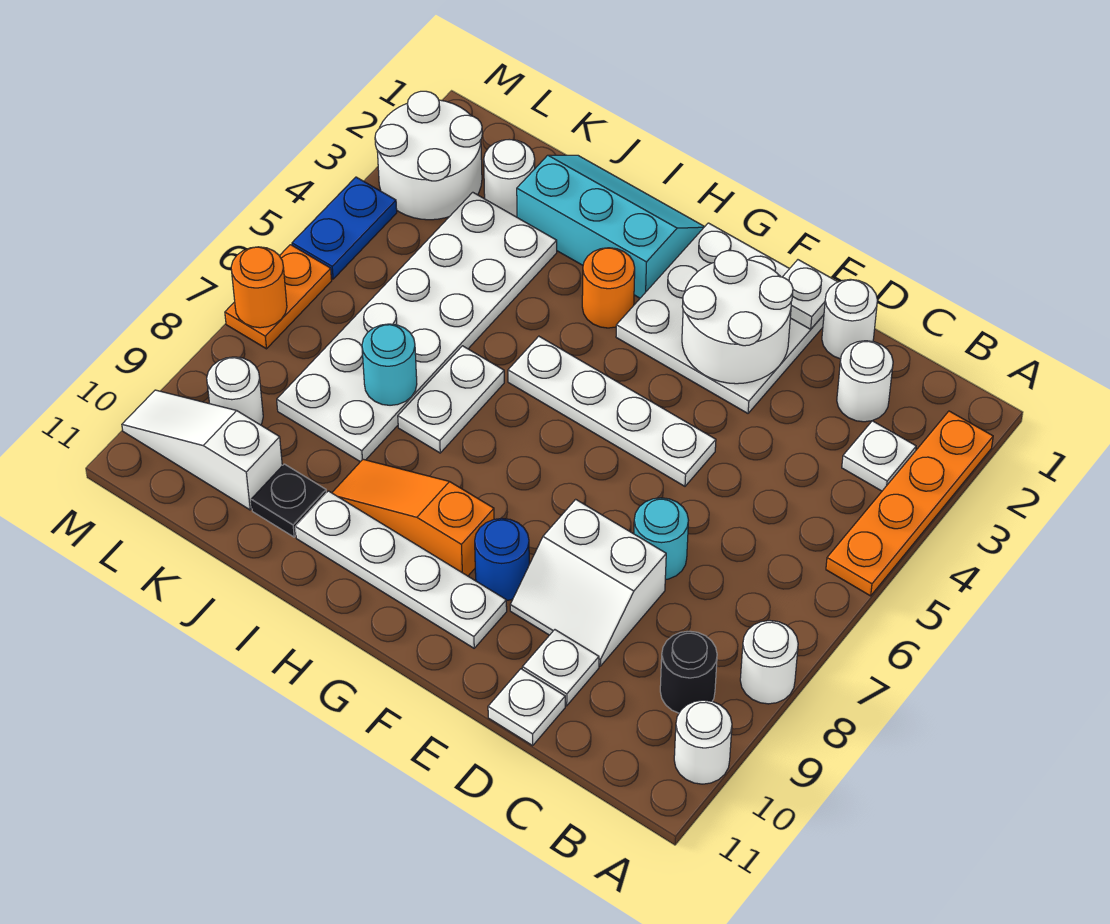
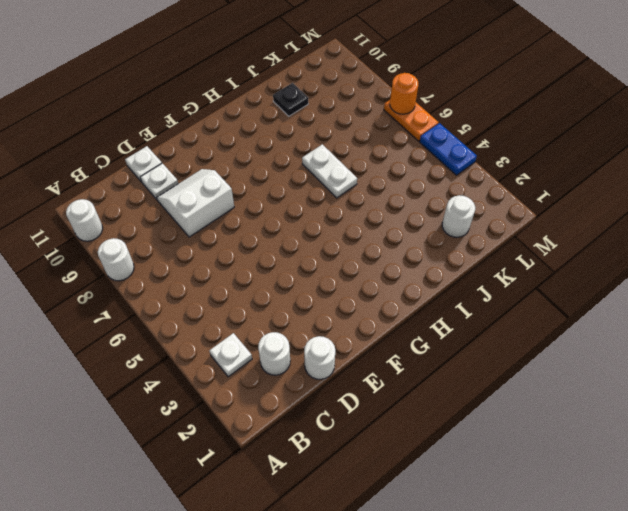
none -> orange 1x4 plate [826,411,993,596]
none -> black 1x1 round brick [660,631,717,713]
none -> cyan 1x1 round brick [634,498,688,580]
none -> white 3x3 plate [616,223,824,413]

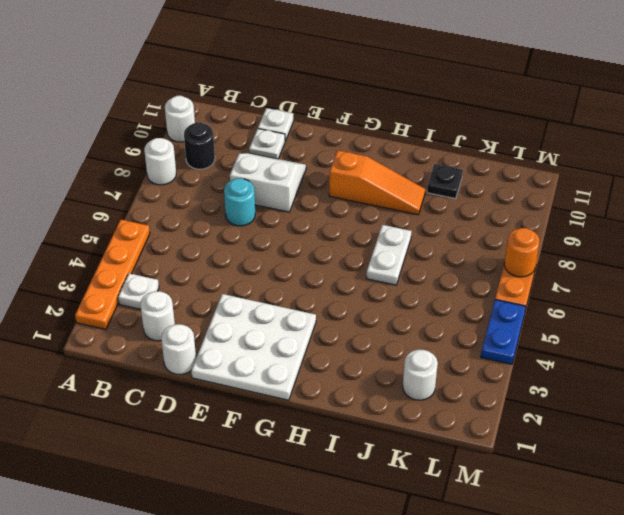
none -> white 1x4 plate [508,336,716,486]
none -> blue 1x1 round brick [475,518,529,600]
none -> white 1x4 plate [295,491,507,648]
none -> cyan 2x3 slope [517,155,704,298]

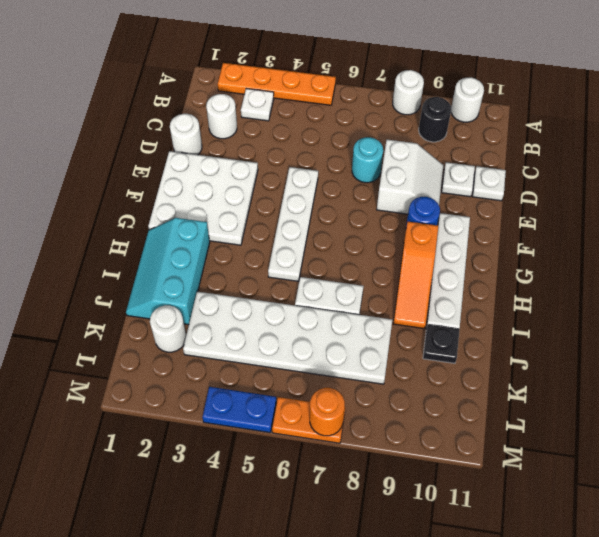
none -> orange 1x1 round brick [582,248,635,328]
none -> white 1x3 slope [122,390,282,510]
none -> white 2x2 round brick [375,91,482,220]
none -> white 1x1 round brick [207,357,263,425]

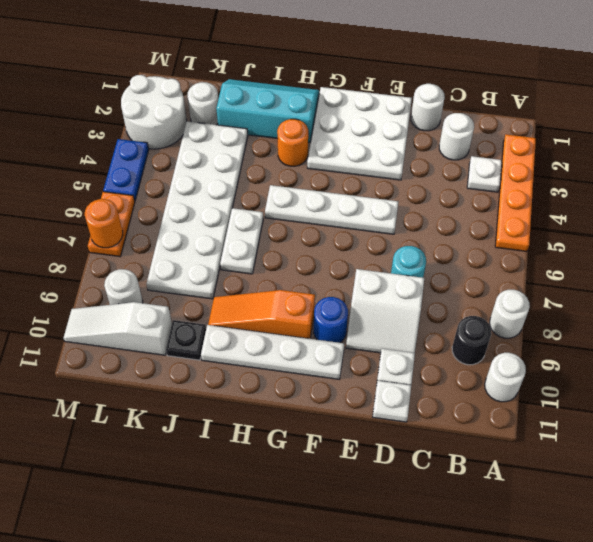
none -> white 1x1 plate [783,260,837,329]
none -> white 2x2 round brick [682,251,793,384]
none -> cyan 1x1 round brick [362,324,417,405]

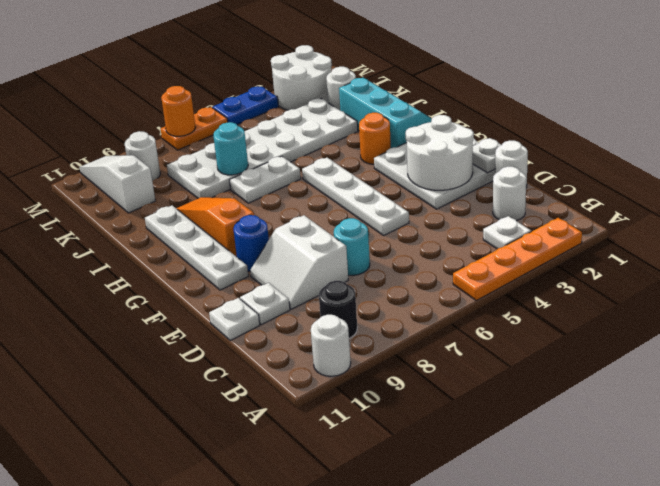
none -> white 1x1 round brick [740,621,798,704]
none -> black 1x1 plate [251,464,326,537]

